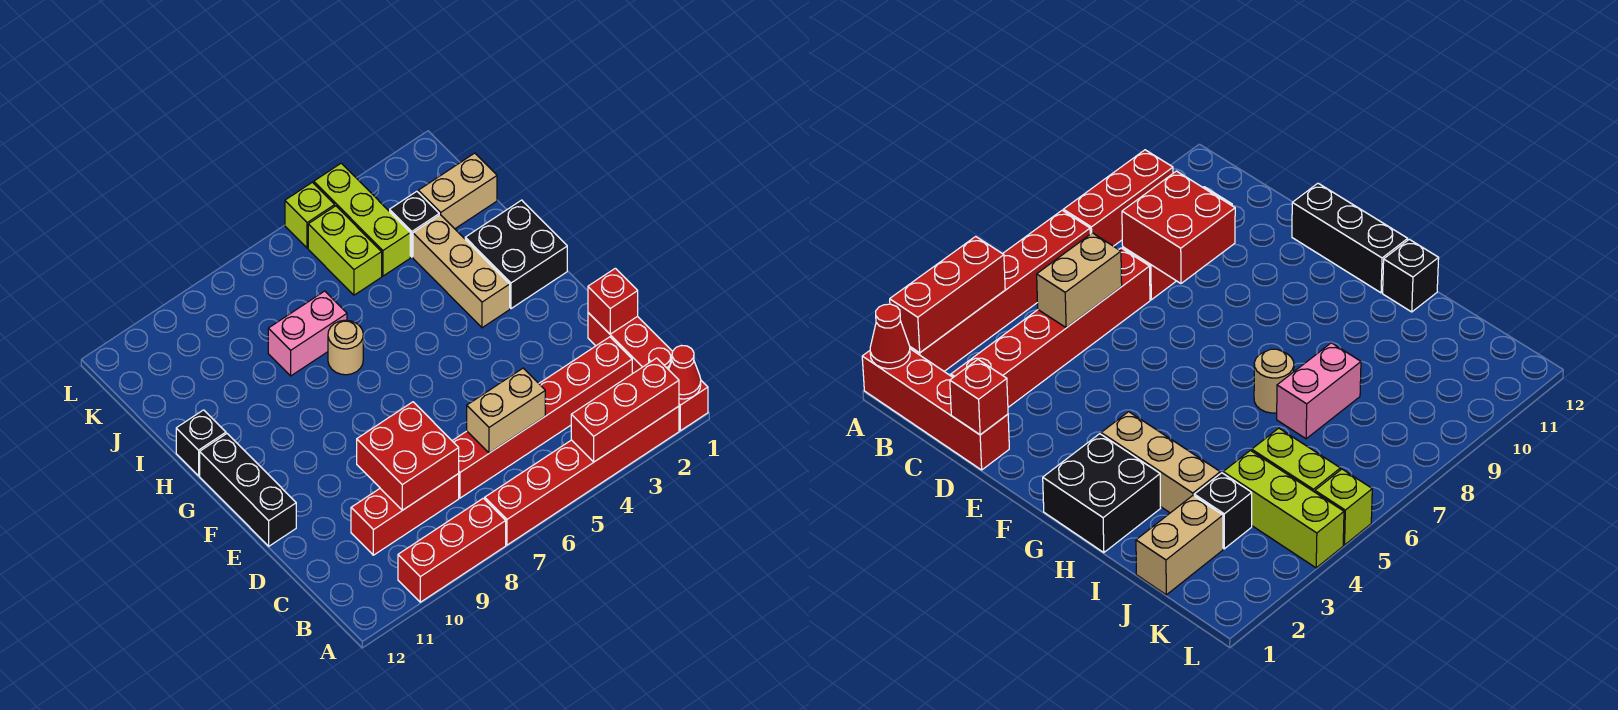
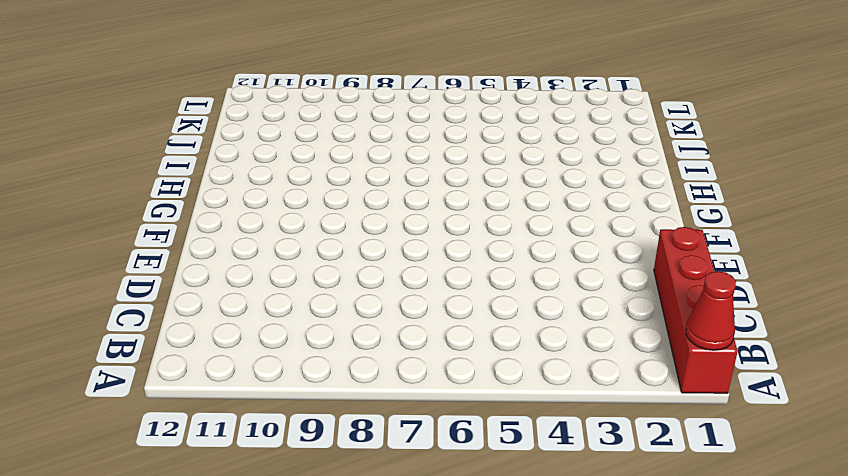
none -> red 1x6 brick [485,406,679,545]
none -> red 1x3 brick [398,498,506,602]
none -> red 1x6 brick [453,337,632,498]

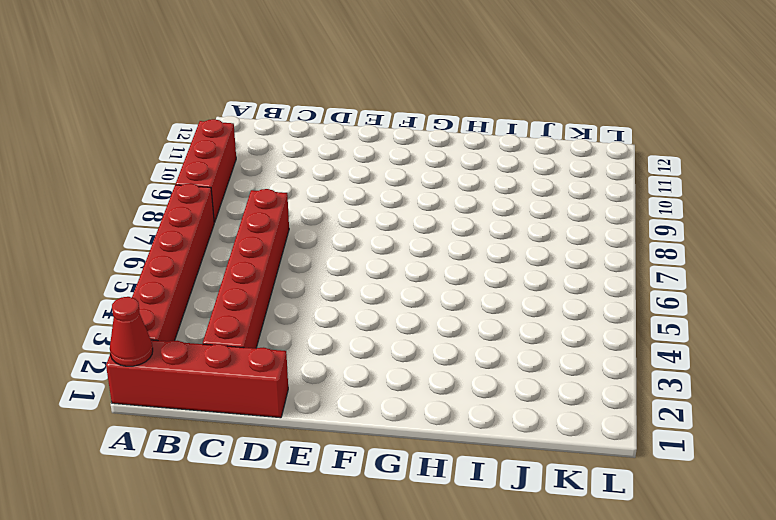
none -> red 1x3 brick [351,474,459,555]
none -> black 1x3 brick [200,434,296,546]
none -> black 2x2 brick [465,200,567,309]

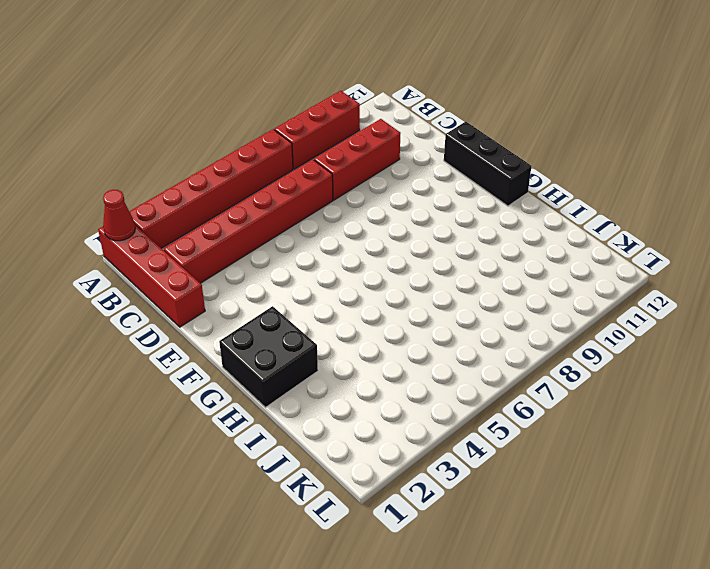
none -> tan 1x3 brick [413,215,510,328]
none -> tan 1x1 round brick [328,320,363,375]
none -> black 1x1 brick [176,410,226,476]

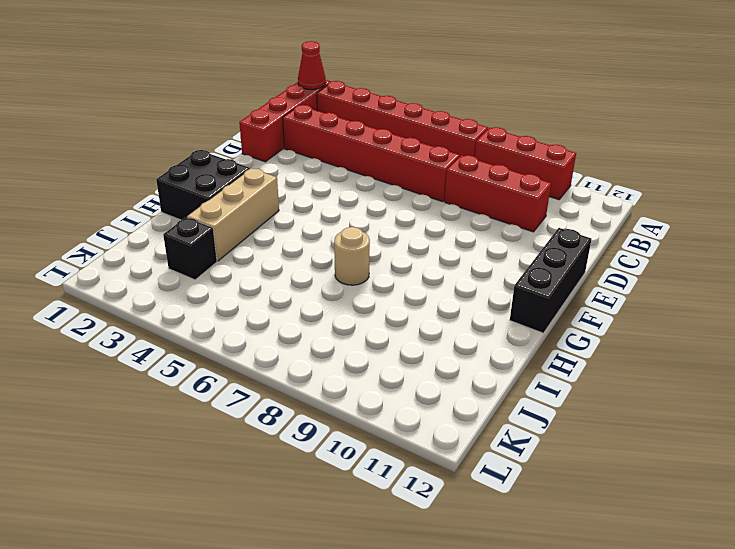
none -> black 1x1 brick [176,410,226,476]
none -> pink 1x2 brick [268,291,347,376]
none -> tan 1x2 brick [418,153,497,229]

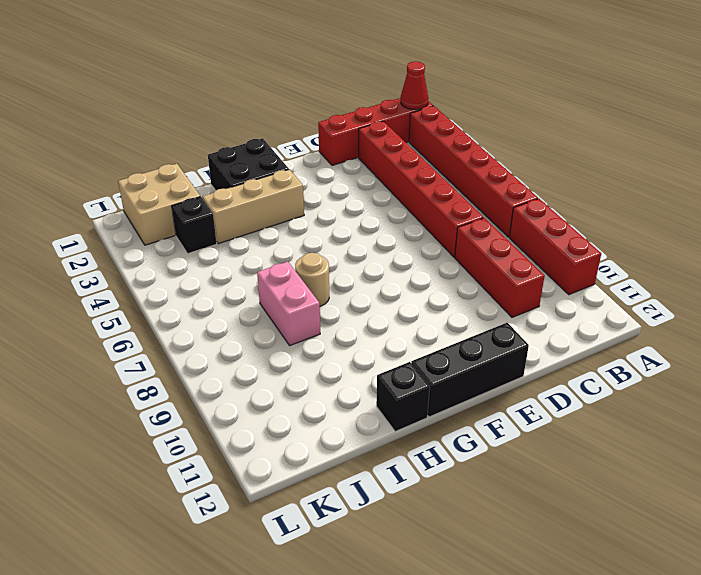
tan 2x2 brick [118,164,200,245] -> tan 1x2 brick [418,153,497,229]
none -> lime 1x3 brick [314,163,410,276]
none -> lime 1x2 brick [308,206,382,295]
none -> lime 1x1 brick [285,182,335,248]

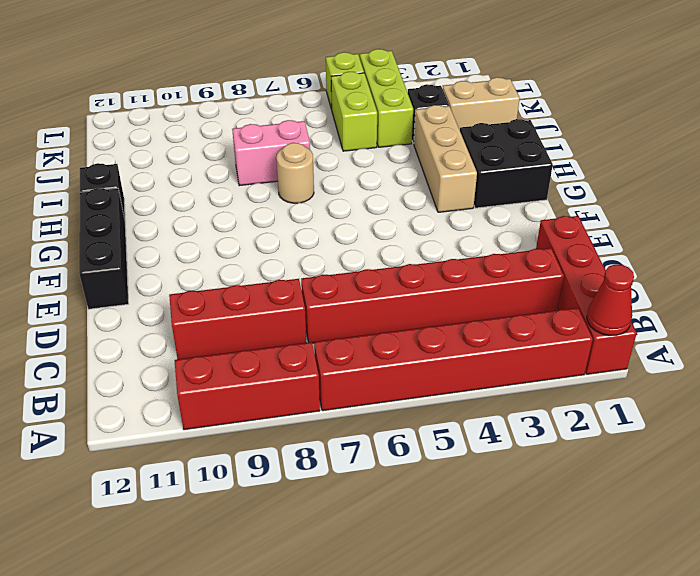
none -> red 1x3 brick [571,358,679,462]
none -> tan 1x2 brick [467,368,545,453]
none -> red 2x2 brick [357,402,459,510]

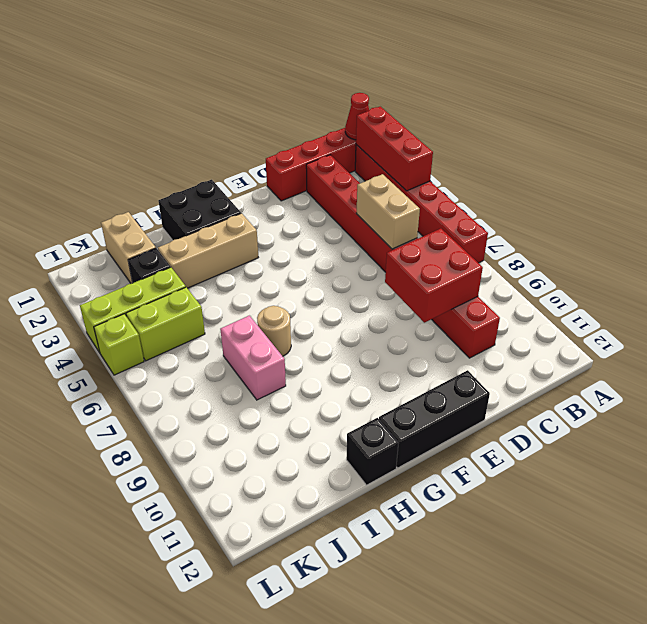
none -> red 1x3 brick [398,498,506,602]
none -> red 1x1 brick [588,268,638,334]

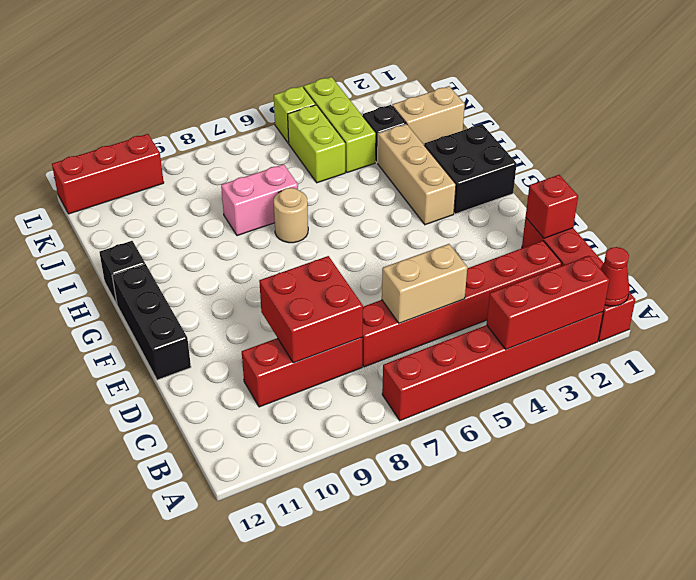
red 1x3 brick [52,134,164,214] -> red 1x3 brick moved to [398,498,506,602]

